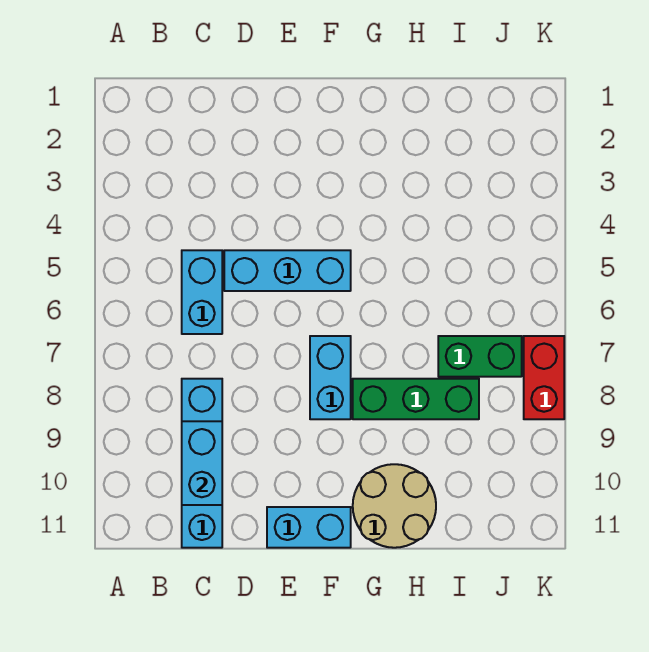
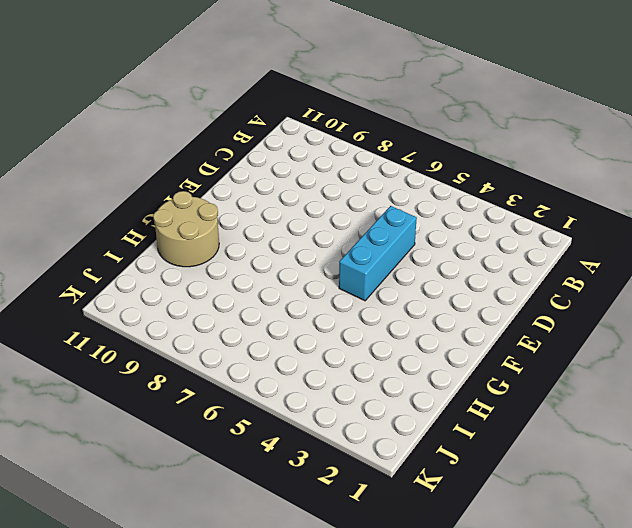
none -> cyan 1x2 brick [182,250,222,334]
none -> cyan 1x4 brick [182,379,222,548]

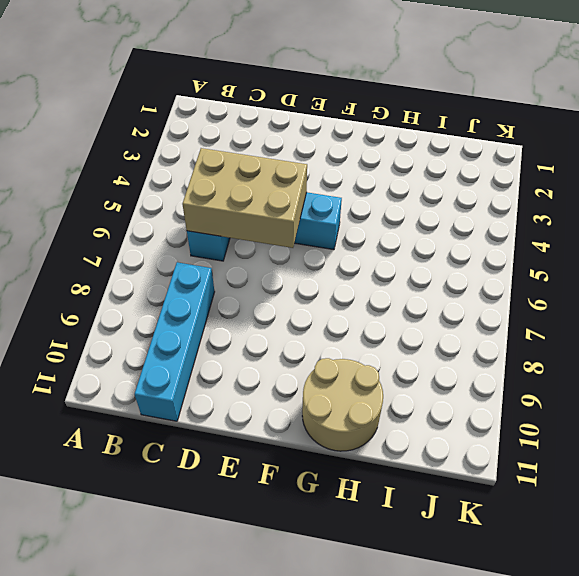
tan 2x3 brick [182,148,307,248] -> none
none -> cyan 1x2 brick [267,507,351,548]
none -> cyan 1x2 brick [310,336,351,419]

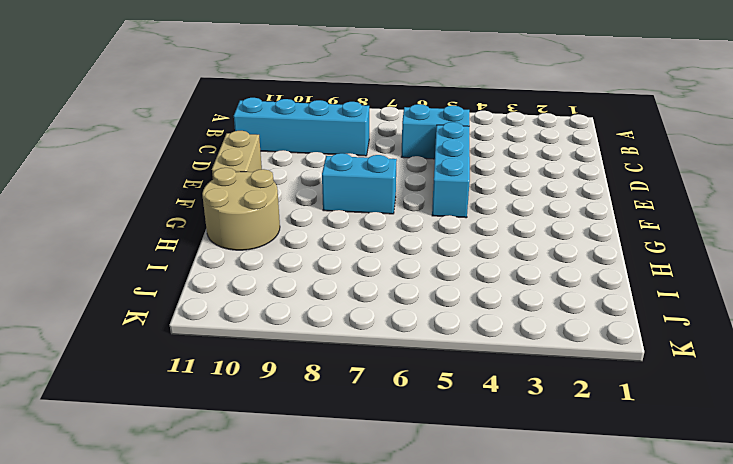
tan 1x2 brick [212,131,262,179] -> cyan 1x2 brick [267,507,351,548]
none -> green 1x3 brick [353,379,479,419]
none -> green 1x2 brick [438,336,522,377]

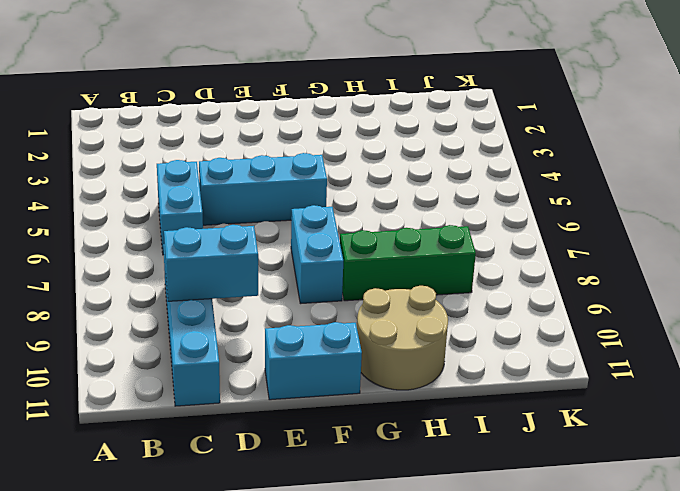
cyan 1x2 brick [164,225,258,301] -> cyan 1x2 brick turned to [182,421,222,505]
none -> green 1x2 brick [438,336,522,377]
none -> red 1x2 brick [524,336,564,419]

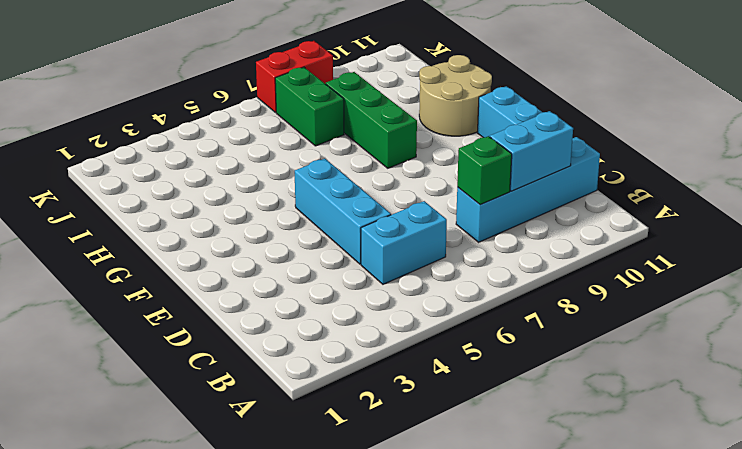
green 1x1 brick [457,136,512,205] -> none
none -> cyan 1x2 brick [310,336,351,419]

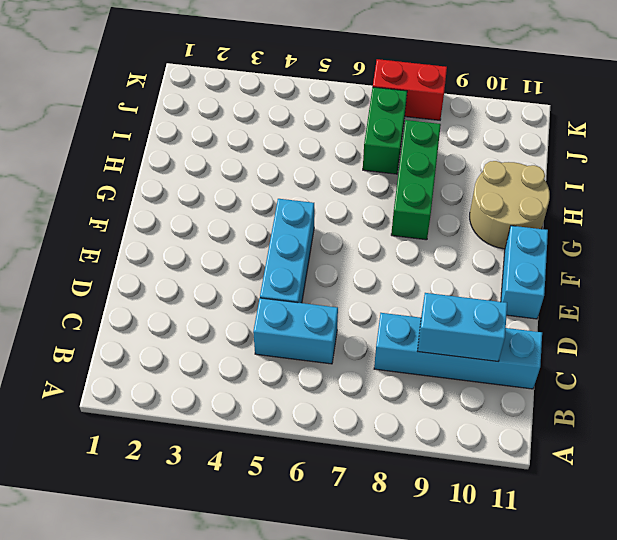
none -> cyan 1x2 brick [310,336,351,419]

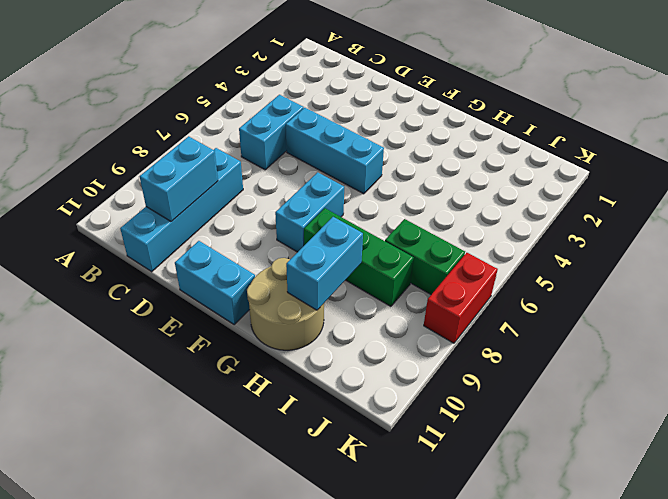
cyan 1x2 brick [286,217,363,310] -> none

